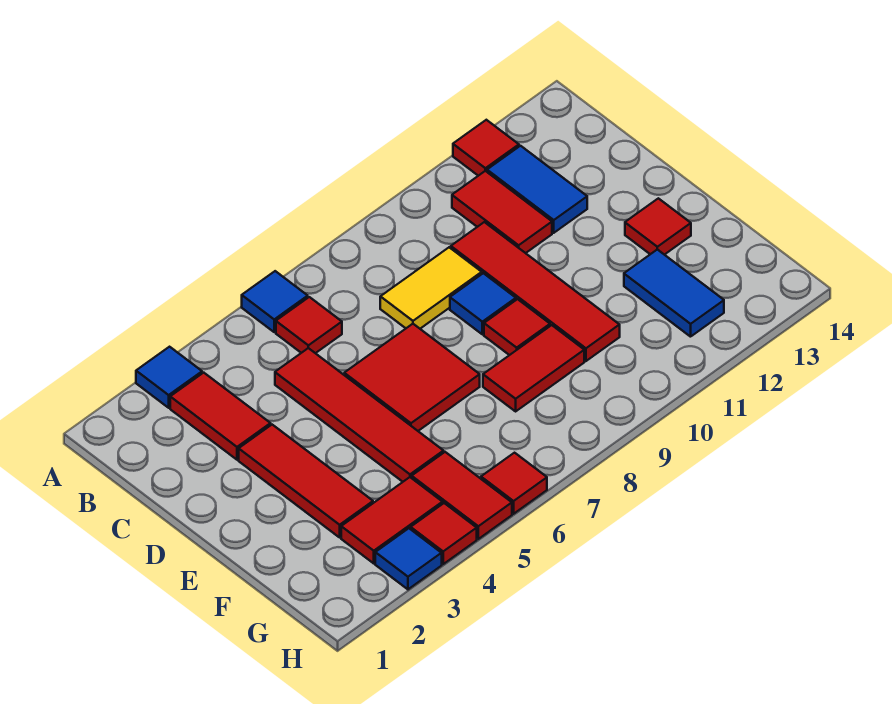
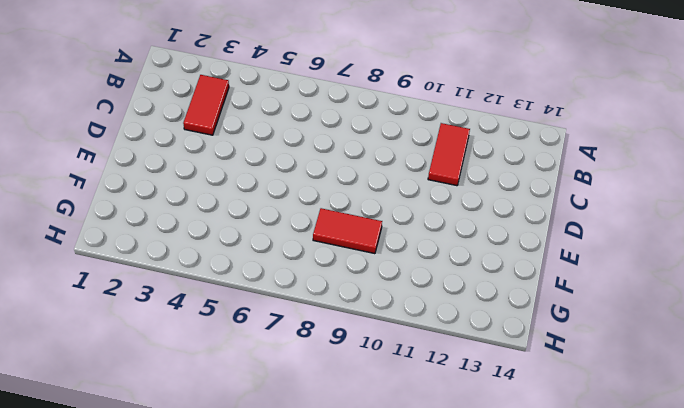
none -> blue 1x1 tile [136,347,202,408]
none -> blue 1x1 tile [242,271,308,332]
none -> red 1x1 tile [453,120,519,176]

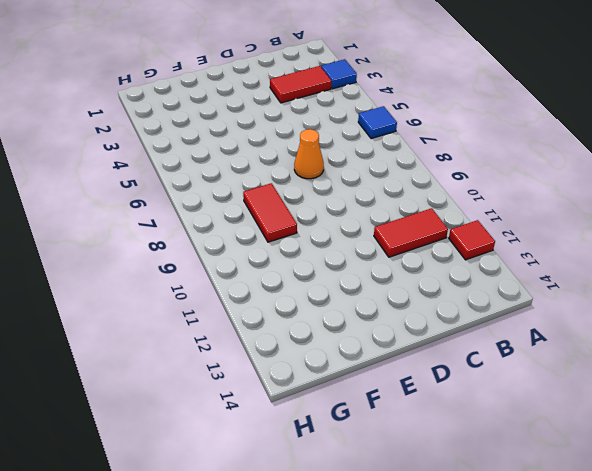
orange 1x1 cone [294,129,324,179] -> red 2x2 tile [344,324,480,431]
none -> red 1x1 tile [276,297,342,353]
none -> blue 1x2 tile [487,146,587,233]
none -> red 1x4 tile [275,348,444,482]

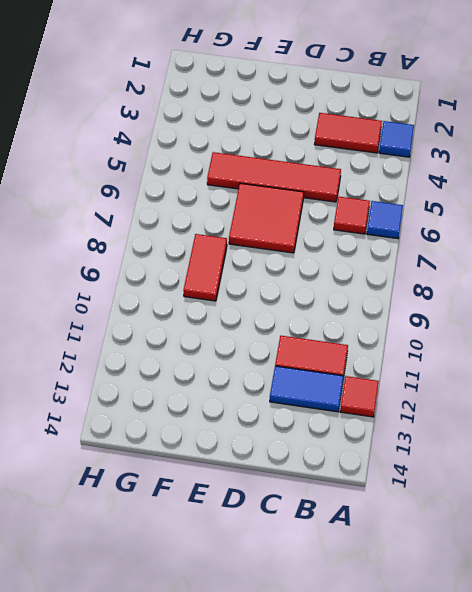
none -> yellow 1x2 tile [380,247,482,329]
none -> red 1x4 tile [451,222,620,361]
none -> red 1x3 tile [239,425,373,537]

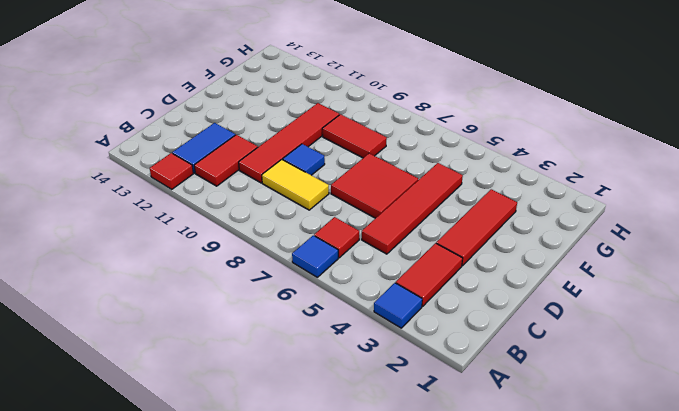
none -> red 1x1 tile [484,299,550,355]
none -> red 1x1 tile [625,198,691,255]
none -> blue 1x2 tile [624,249,724,337]

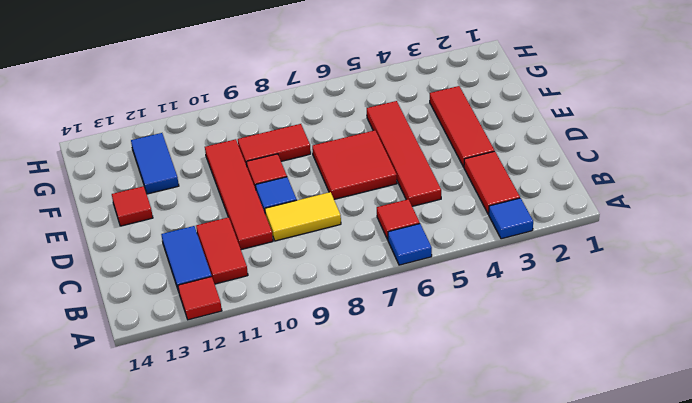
none -> red 1x2 tile [341,477,443,563]
none -> red 1x2 tile [412,452,512,539]
none -> blue 1x1 tile [375,528,442,589]

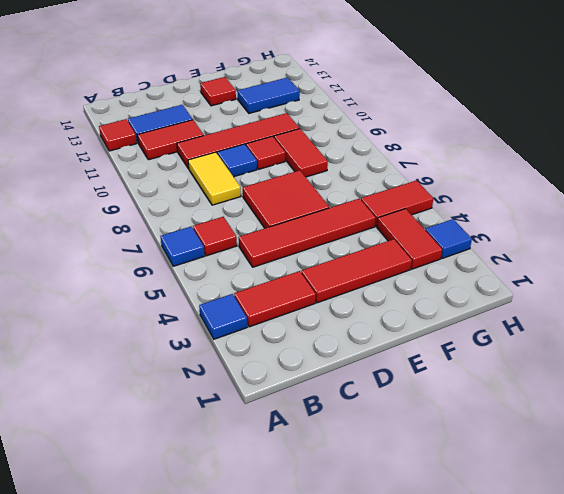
none -> red 1x1 tile [411,503,477,564]
none -> red 1x1 tile [481,453,547,514]

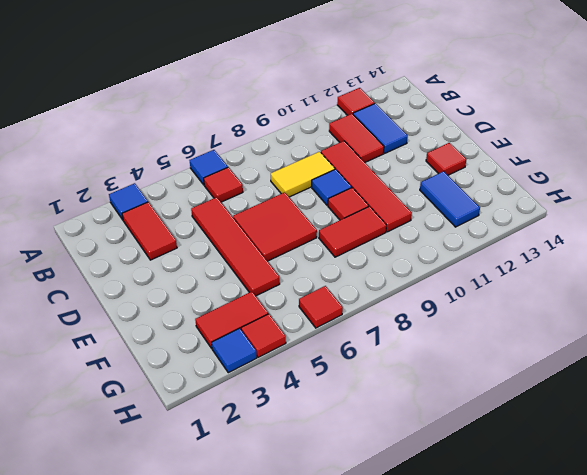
none -> red 1x3 tile [239,425,373,537]
none -> red 1x2 tile [412,452,512,539]

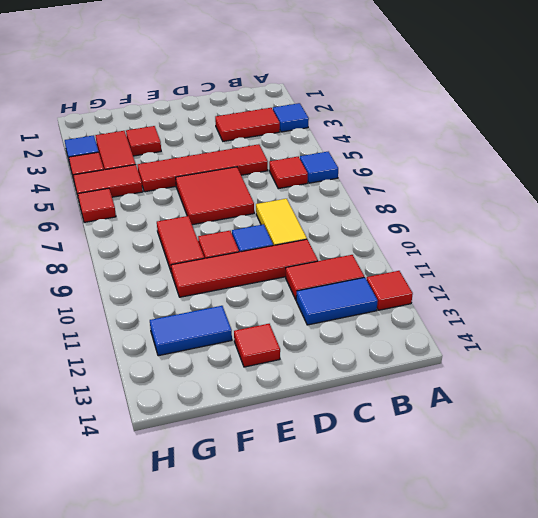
red 1x1 tile [126,126,161,156] -> red 1x3 tile [239,425,373,537]

